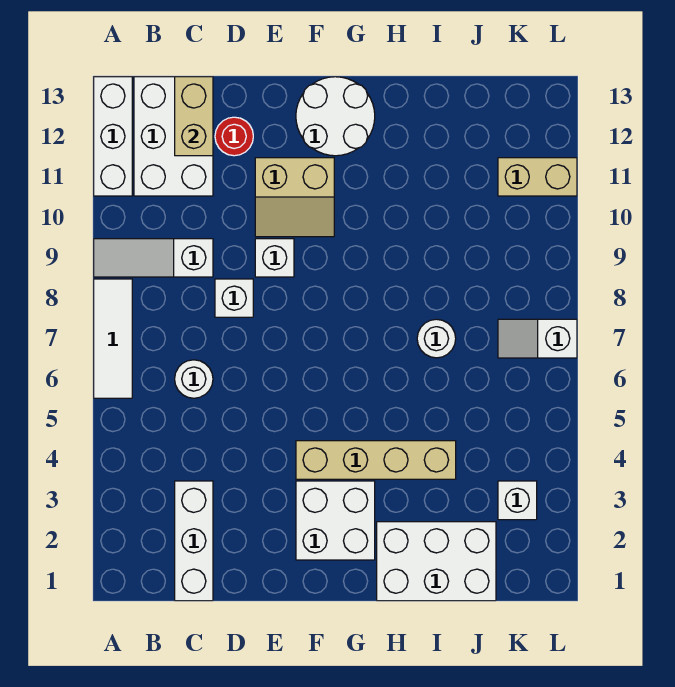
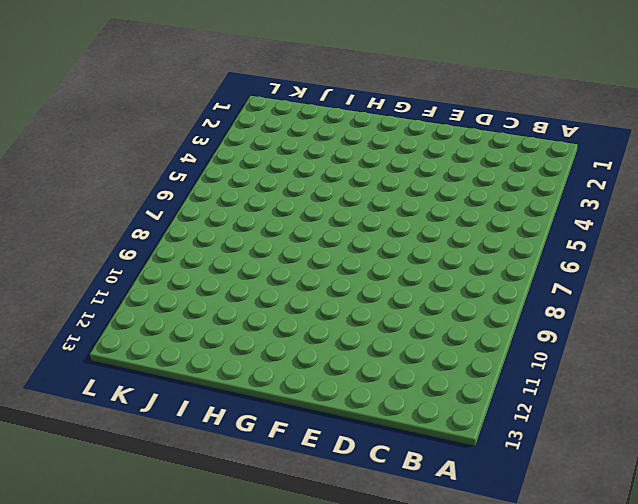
none -> white 1x3 tile [94,279,132,398]
none -> white 1x3 slope [94,239,213,277]
none -> white 1x3 brick [94,77,132,196]

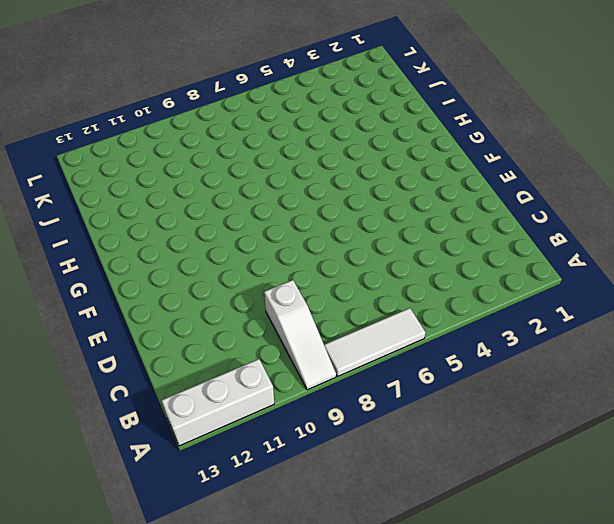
none -> white 2x3 brick [134,77,213,196]
none -> white 1x3 brick [175,481,213,601]
none -> white 1x1 round brick [175,360,213,398]

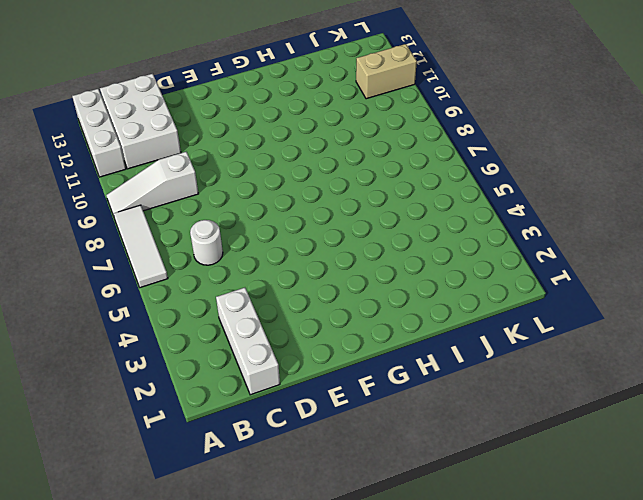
none -> white 1x1 brick [215,279,253,317]
none -> red 1x1 round brick [215,117,253,156]
none -> white 1x1 brick [255,239,294,277]

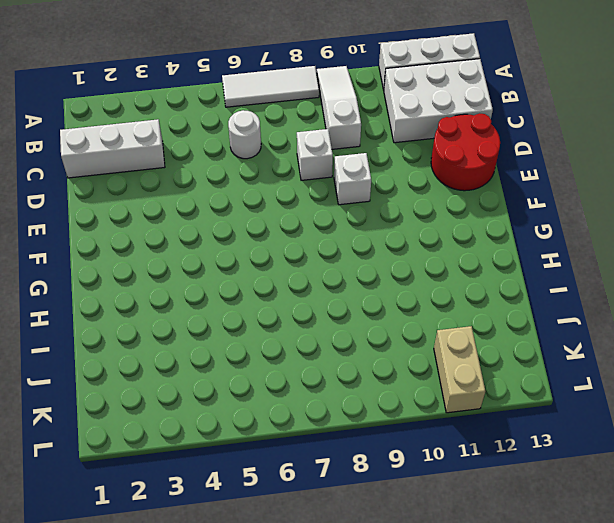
red 2x2 round brick [431,113,500,191] -> red 1x1 round brick [215,117,253,156]
none -> tan 2x2 slope [255,158,334,237]
none -> white 2x2 brick [296,481,375,560]
none -> tan 1x4 brick [296,441,456,479]

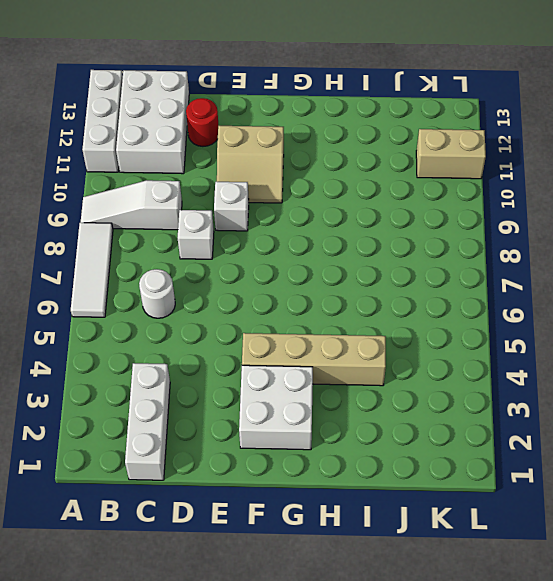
none -> white 2x2 round brick [296,77,375,156]
none -> white 2x3 brick [377,522,496,601]
none -> white 1x1 round brick [417,319,456,358]

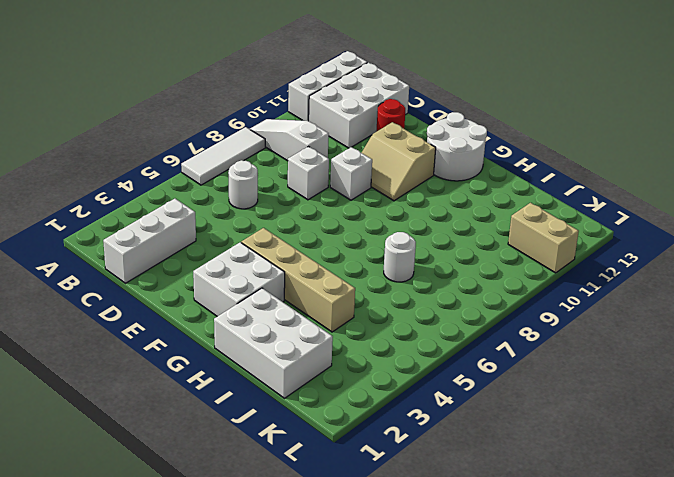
none -> white 1x1 brick [498,481,537,520]
none -> white 1x2 slope [498,319,577,358]
none -> tan 1x2 brick [175,77,213,156]

